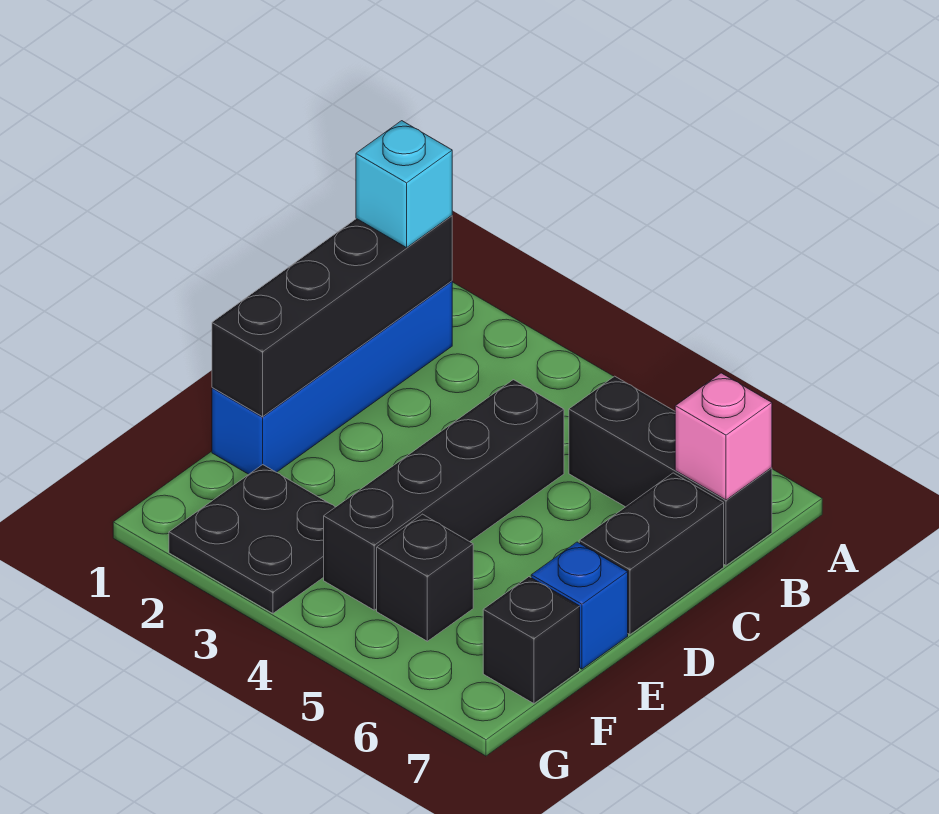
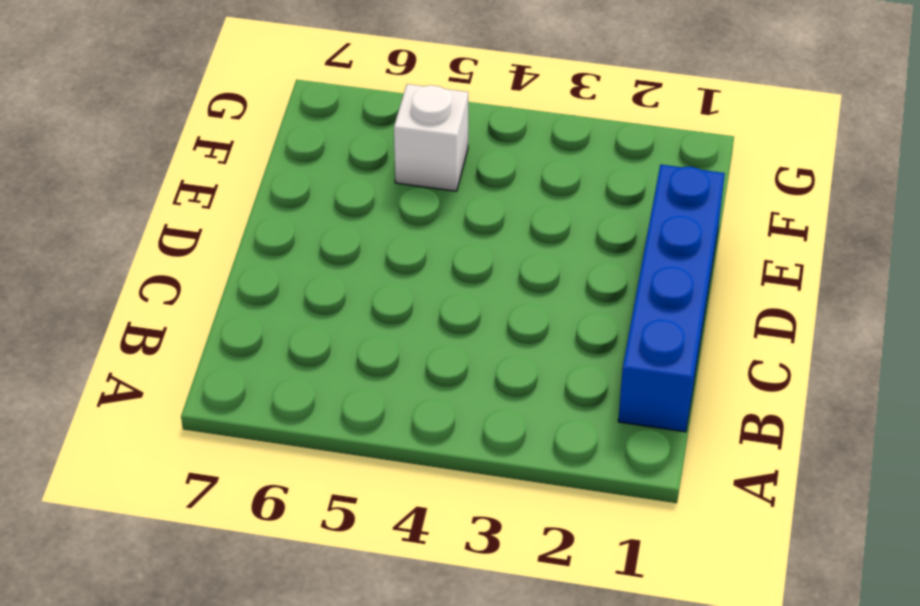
white 1x1 brick [394,84,468,191] -> black 1x1 brick [377,514,473,641]
none -> black 1x3 brick [569,376,772,565]
none -> black 1x4 brick [324,380,564,610]

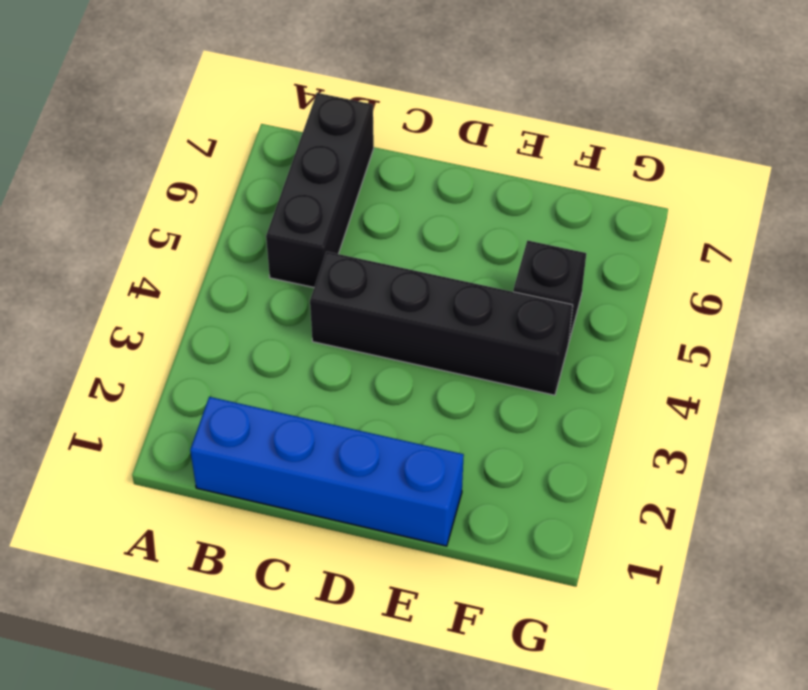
none -> black 1x2 brick [579,473,724,634]
none -> blue 1x1 brick [531,542,628,669]

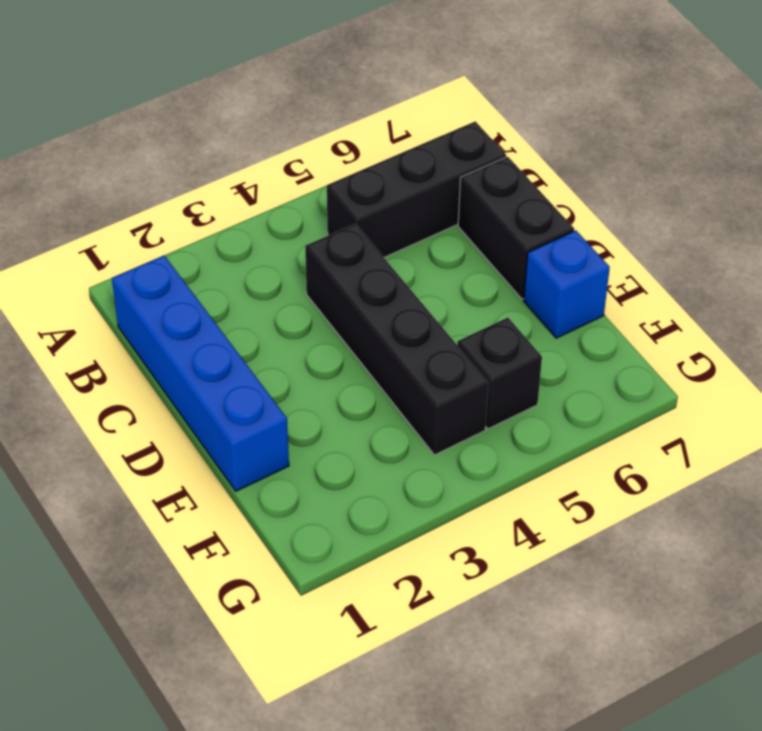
none -> black 2x2 plate [169,465,335,614]
none -> black 1x1 brick [483,577,580,704]

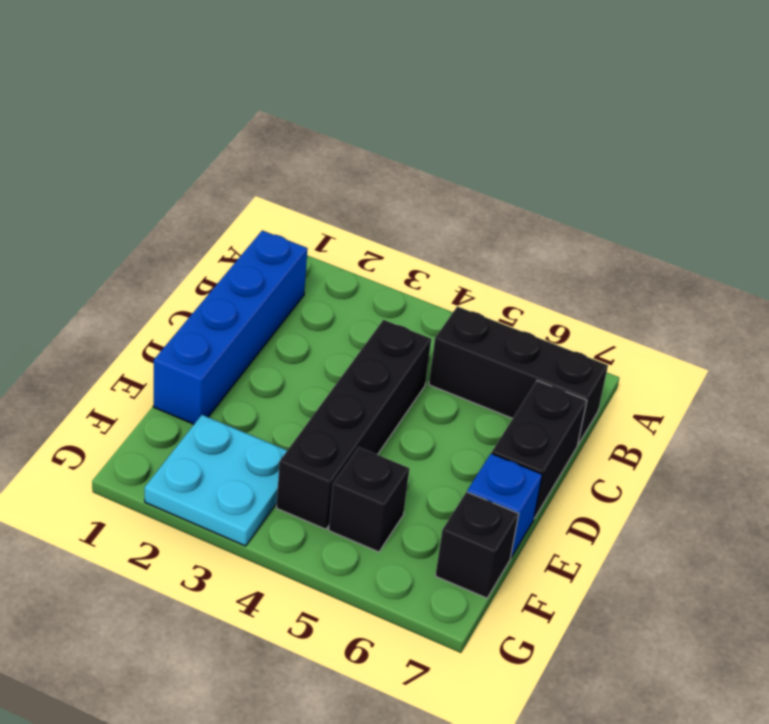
cyan 2x2 plate [145,415,287,546] -> black 2x2 plate [169,465,335,614]
none -> black 1x4 brick [212,216,452,417]
none -> pink 1x1 brick [675,373,772,500]

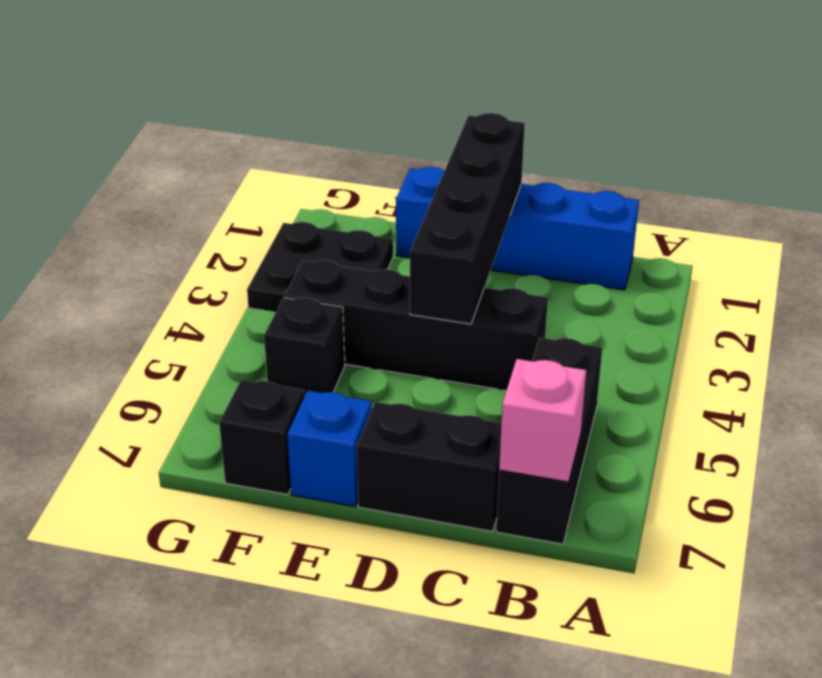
black 1x4 brick [410,113,525,324] -> black 1x4 brick turned to [212,216,452,417]
none -> cyan 1x1 brick [356,121,452,248]

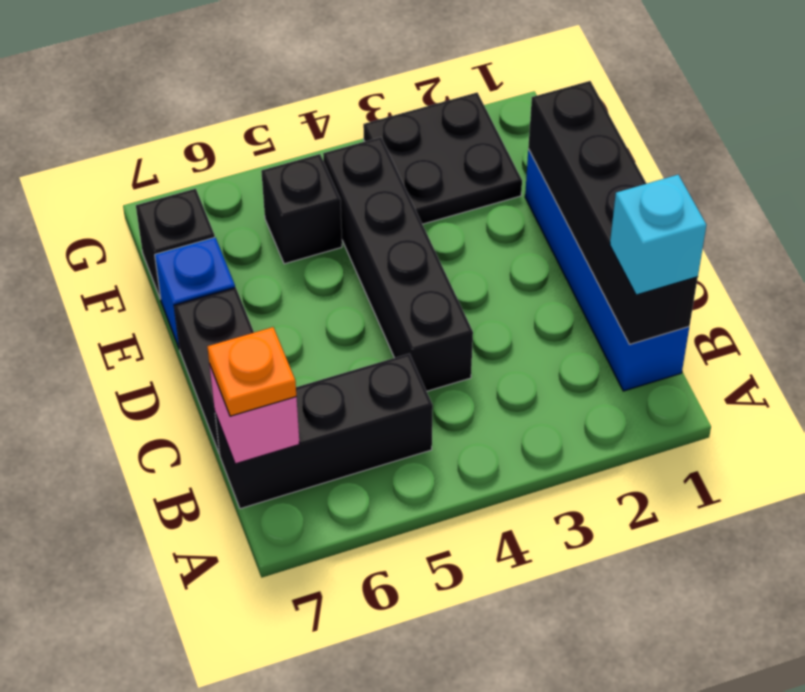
orange 1x1 plate [207,327,296,416] -> none

